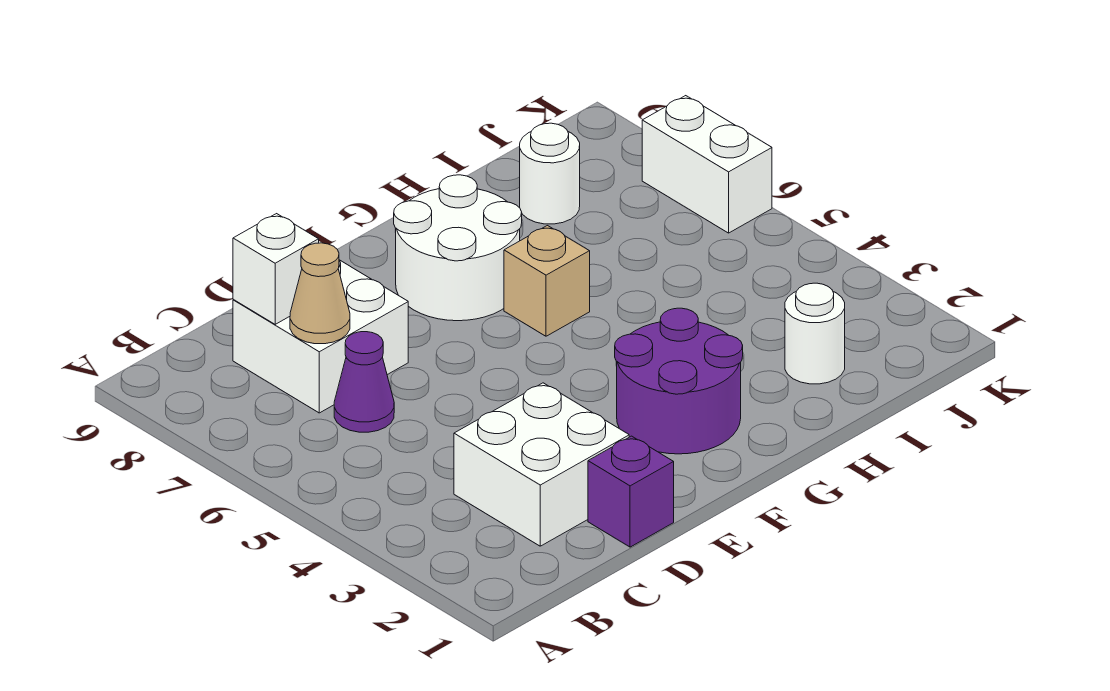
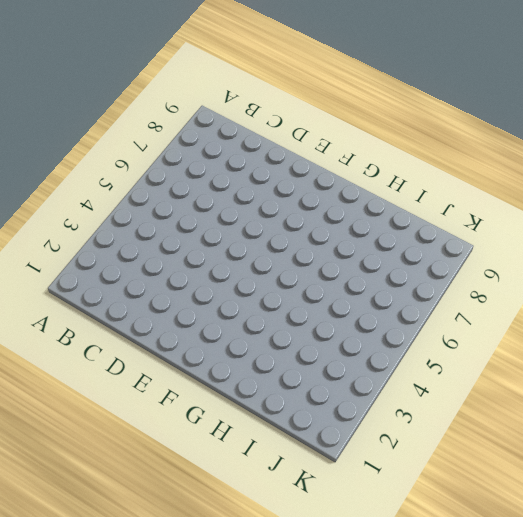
none -> white 2x2 brick [454,383,629,546]
none -> purple 1x1 cone [334,332,394,432]
none -> white 2x2 brick [233,260,408,413]

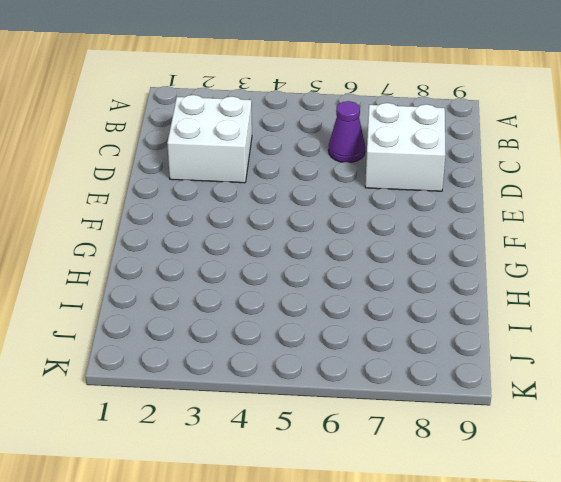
none -> purple 1x1 brick [588,436,674,547]
none -> purple 2x2 round brick [615,308,743,454]
none -> white 2x2 round brick [394,175,522,321]

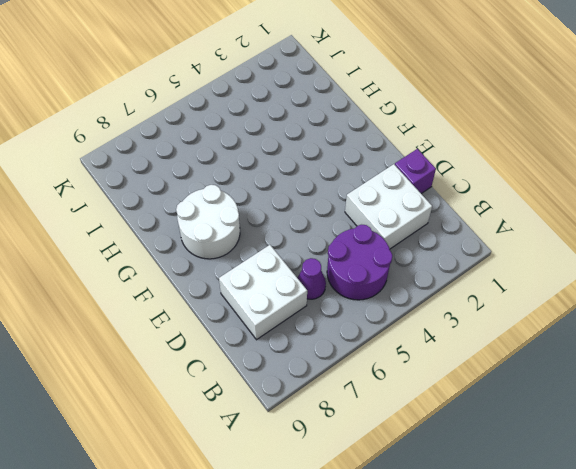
purple 2x2 round brick [327,225,392,300] -> purple 2x2 round brick moved to [615,308,743,454]
none -> tan 1x1 brick [504,226,590,336]
none -> white 1x1 round brick [785,283,845,384]
none -> white 1x1 round brick [520,123,580,224]

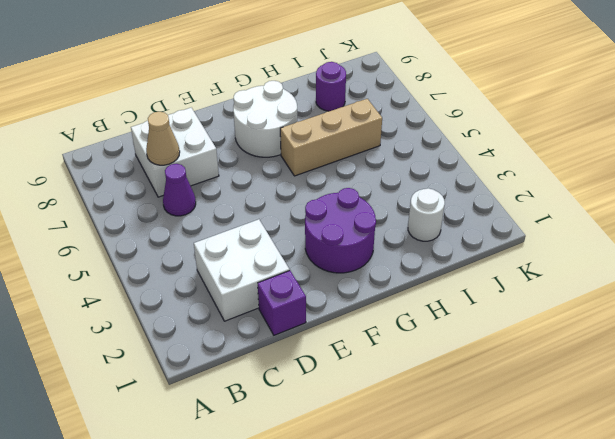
tan 1x3 brick [280,99,382,176] -> tan 1x1 brick [504,226,590,336]
purple 1x1 round brick [316,62,346,111] -> white 1x1 round brick [520,123,580,224]
none -> white 1x2 brick [642,96,772,233]
none -> white 1x1 brick [233,214,319,324]

